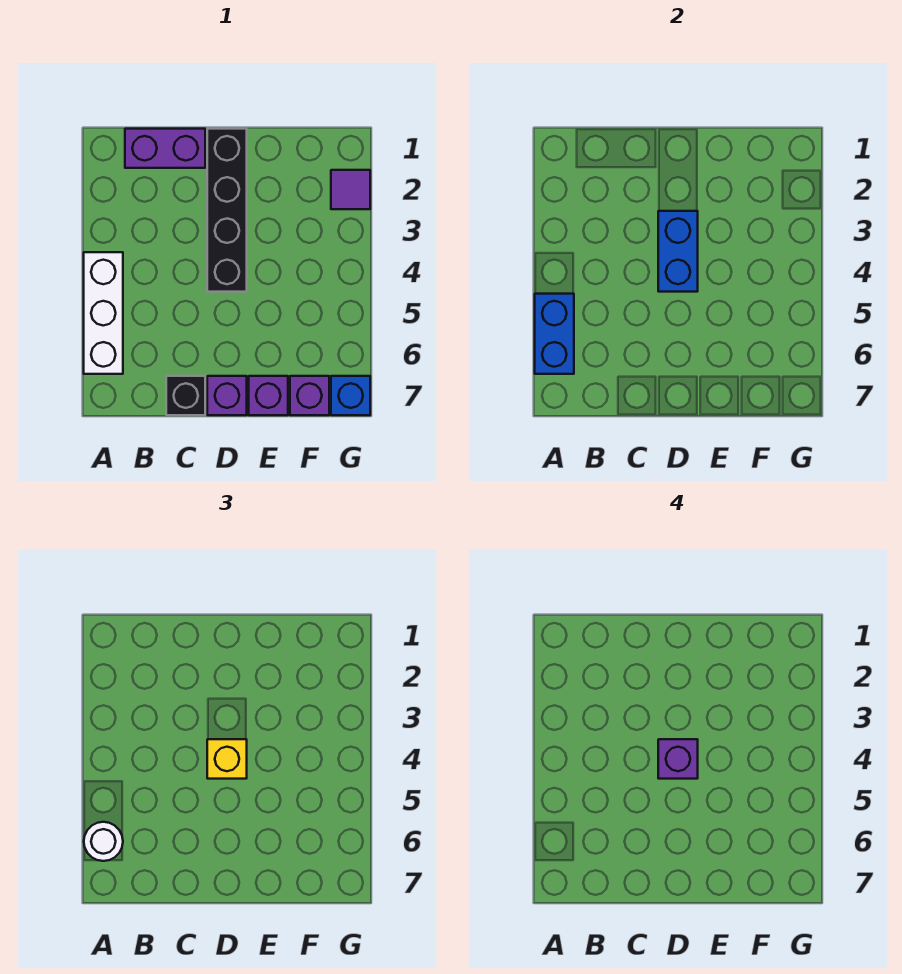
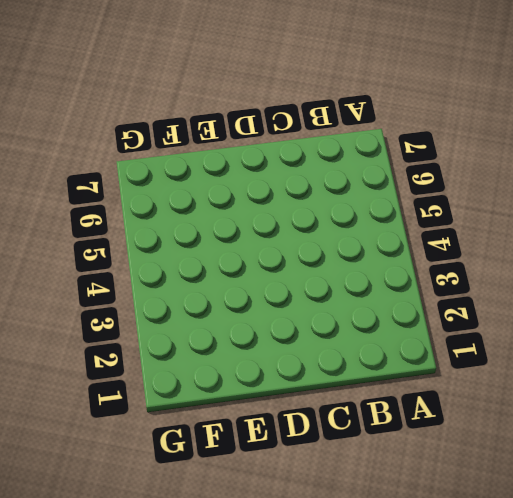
none -> white 1x3 brick [84,252,123,374]
none -> purple 1x2 brick [125,129,205,168]
none -> black 1x1 brick [166,376,205,415]

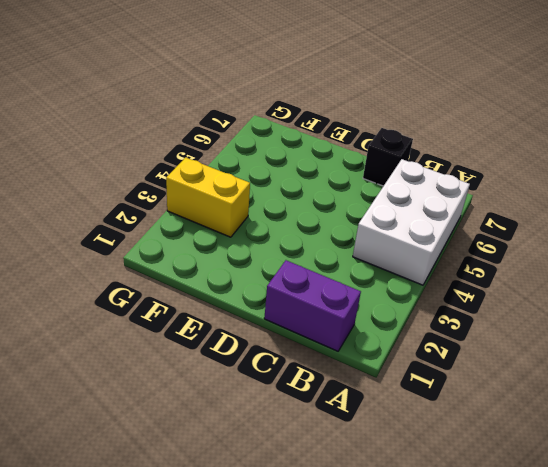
white 2x3 brick [353,159,470,285] -> white 1x3 brick [84,252,123,374]
yellow 1x2 brick [166,157,250,237] -> none
none -> black 1x4 brick [207,129,247,292]
none -> purple 1x1 brick [207,376,247,415]
none -> purple 1x1 brick [249,376,288,415]

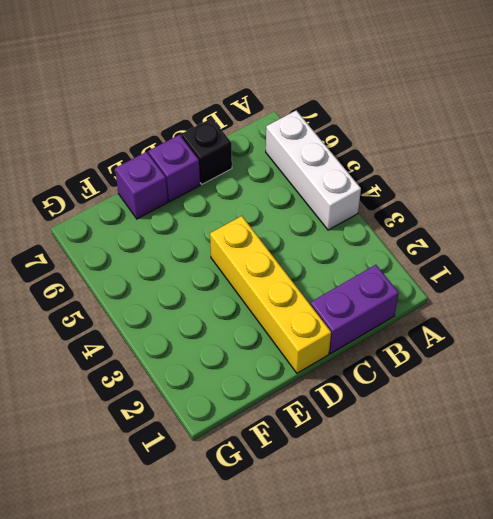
yellow 1x4 brick [210,216,331,373] -> black 1x4 brick [207,129,247,292]
none -> purple 1x1 brick [290,376,329,415]
none -> purple 1x1 tile [331,170,370,209]
none -> blue 1x1 brick [331,376,370,415]

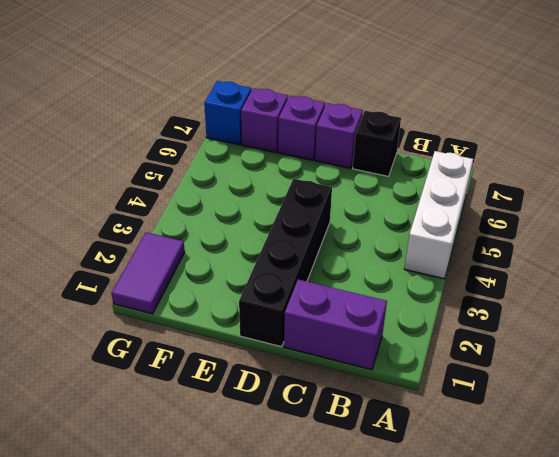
purple 1x2 tile [111,232,185,314] -> purple 1x1 tile [331,170,370,209]
none -> blue 1x2 brick [535,294,574,374]
none -> blue 1x2 brick [658,211,698,292]
none -> white 1x1 round brick [84,822,123,861]

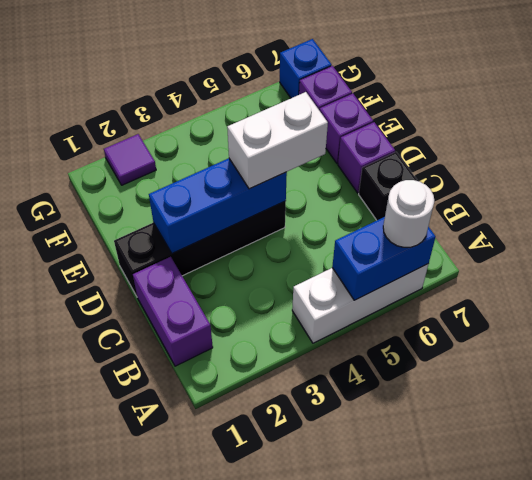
blue 1x3 brick [149,158,287,254] -> blue 1x2 brick [658,211,698,292]
white 1x2 brick [227,92,328,189] -> yellow 1x1 brick [207,739,247,779]
none -> purple 1x1 brick [658,739,698,779]

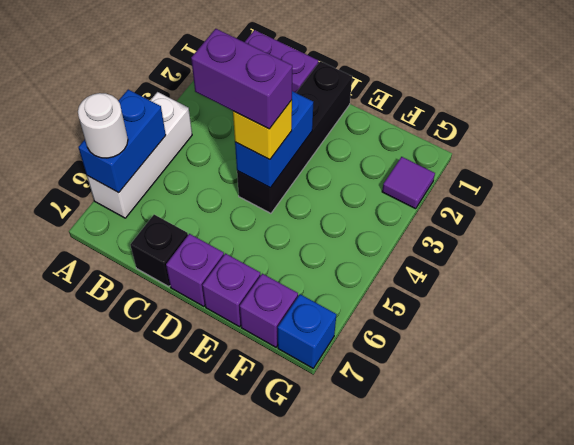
purple 1x2 brick [191,29,292,129] -> purple 1x1 brick [658,739,698,779]

